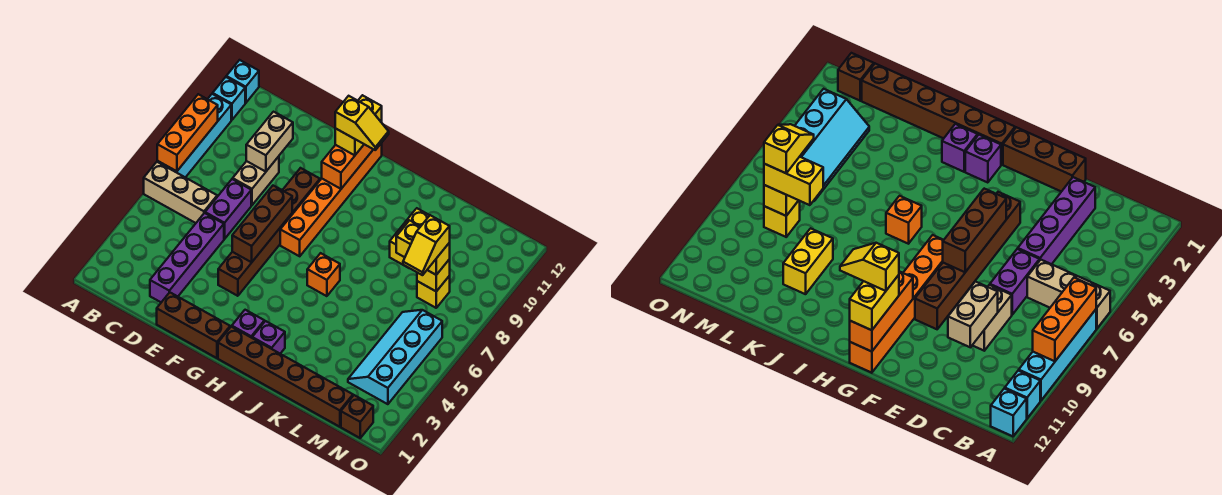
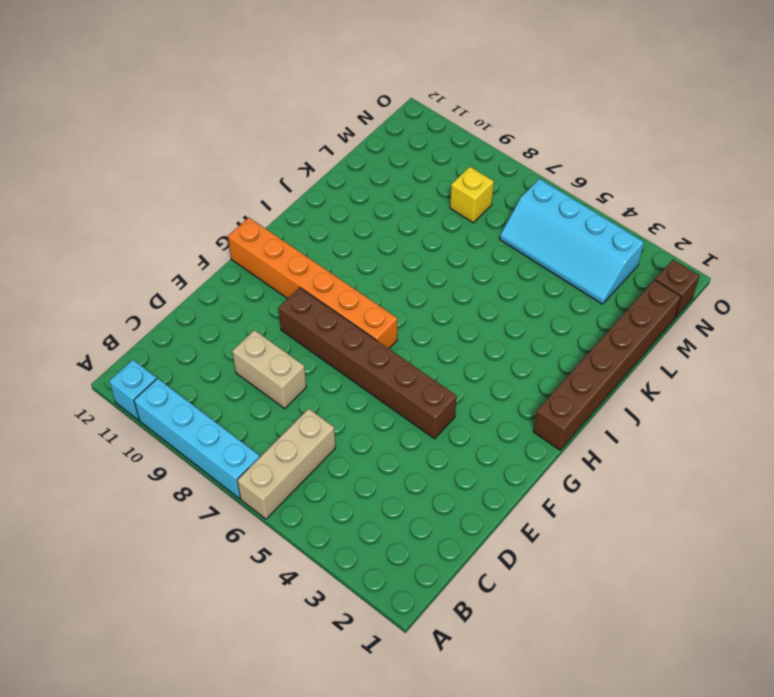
none -> cyan 1x1 brick [226,60,259,103]
none -> purple 1x4 brick [150,213,224,302]
none -> purple 1x2 brick [205,179,251,239]

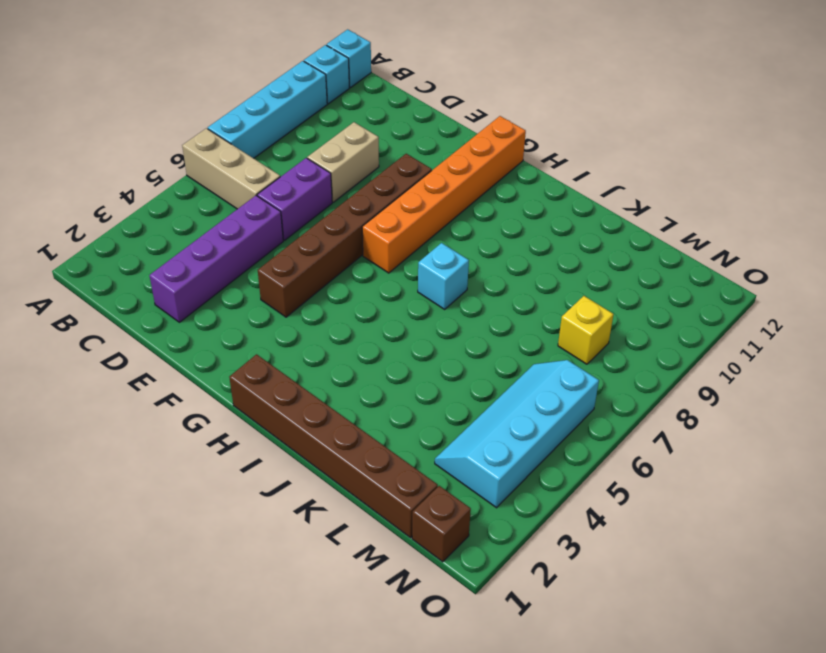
cyan 1x1 brick [418,243,469,309] -> none
none -> brown 1x3 brick [157,292,230,358]
none -> purple 1x1 brick [232,310,264,338]
none -> purple 1x1 brick [252,321,285,354]

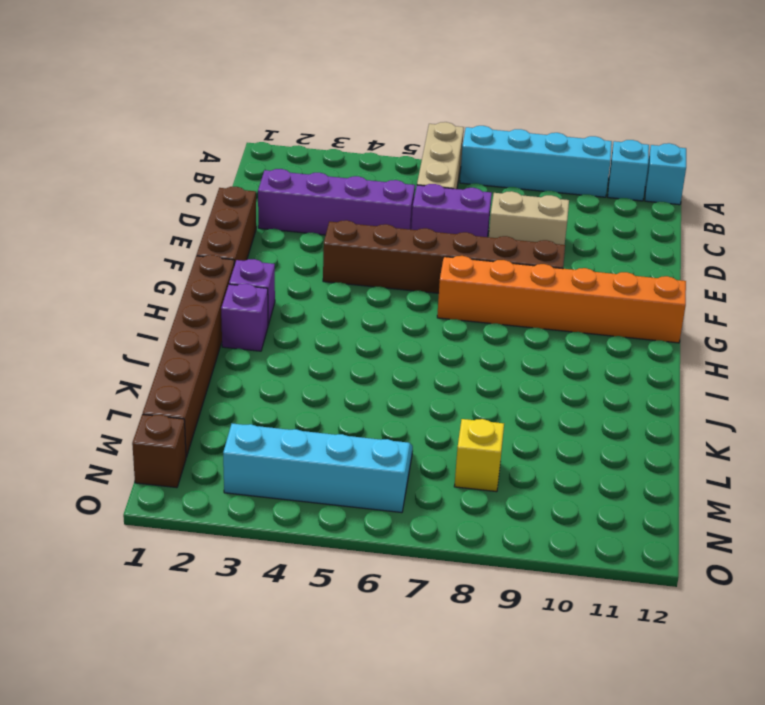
none -> orange 1x1 brick [307,253,340,296]
none -> yellow 1x2 brick [390,208,430,267]
none -> orange 1x3 brick [157,94,218,171]

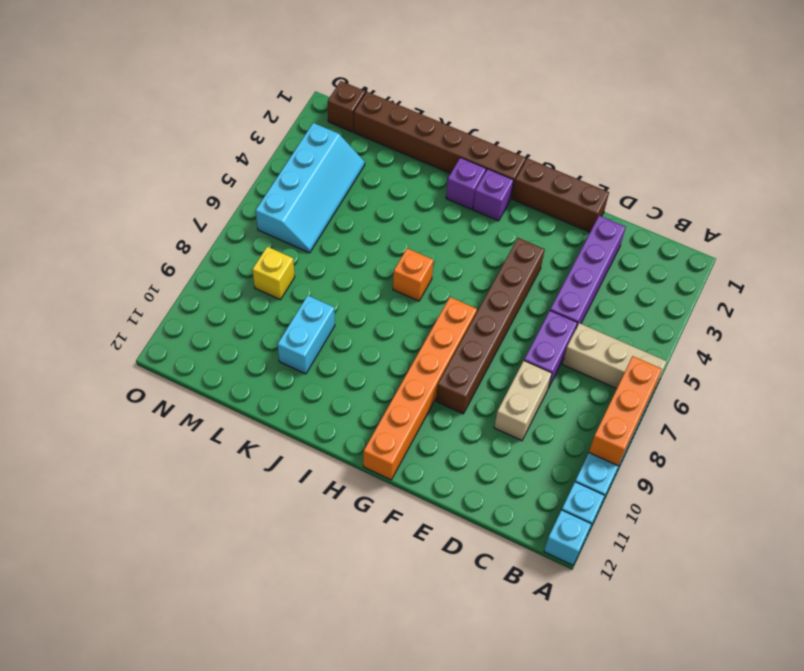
cyan 1x2 brick [278,295,335,374] -> yellow 1x2 brick [390,208,430,267]
none -> tan 1x2 brick [246,112,293,172]
none -> brown 1x3 brick [232,186,292,262]
none -> orange 1x3 brick [322,144,373,189]

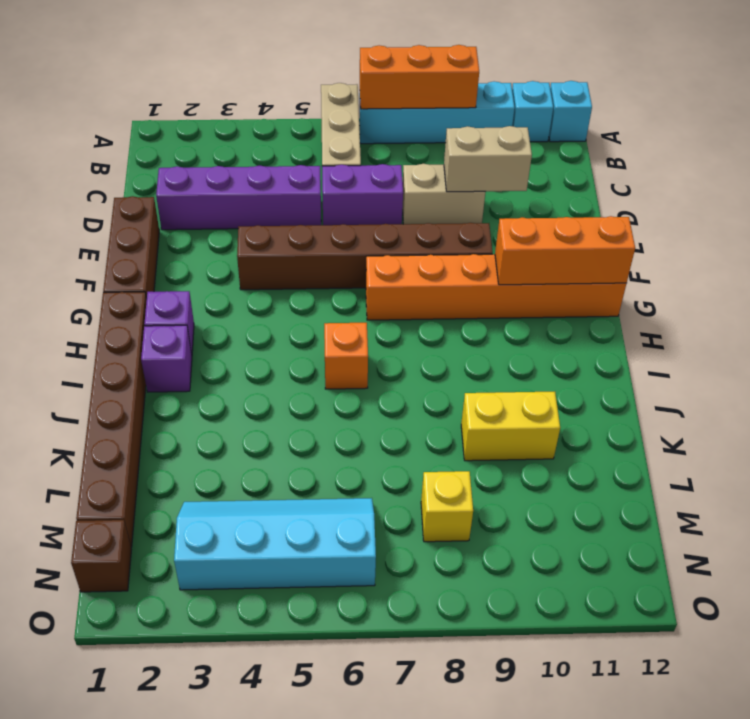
none -> brown 1x3 brick [232,186,292,262]
none -> yellow 1x1 brick [417,259,450,291]
none -> yellow 1x2 brick [335,95,382,155]

